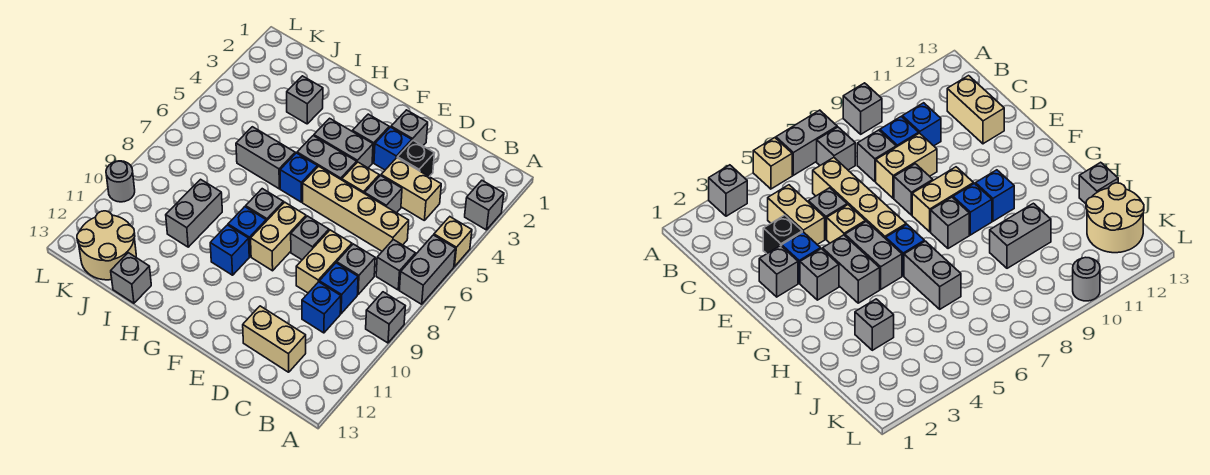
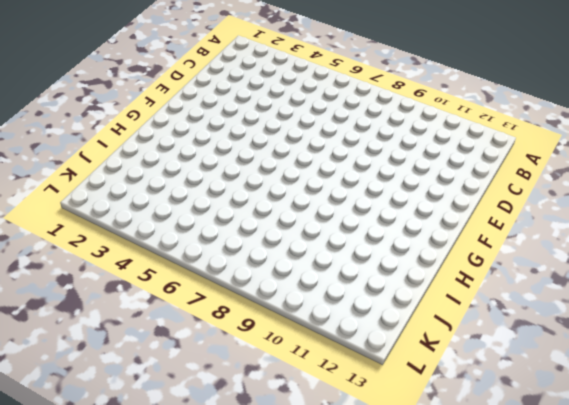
none -> grey 1x1 brick [465,181,504,230]
none -> tan 1x1 brick [434,217,472,267]
none -> grey 1x2 brick [399,235,456,304]
none -> grey 1x1 brick [366,292,405,343]

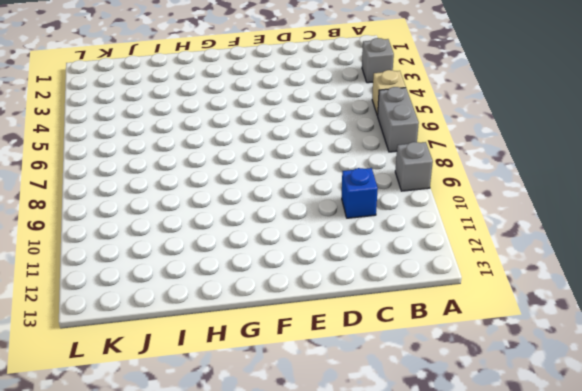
none -> grey 1x1 brick [376,240,416,290]
none -> tan 1x2 brick [381,158,441,220]
none -> tan 1x4 brick [303,166,409,251]
none -> grey 1x1 brick [337,244,375,294]

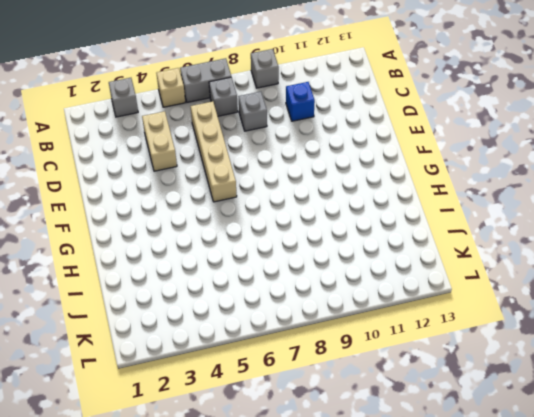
none -> blue 1x1 brick [319,263,358,314]
none -> tan 1x2 brick [243,306,306,372]
none -> black 1x1 brick [397,140,434,177]
none -> grey 1x1 brick [365,176,402,213]

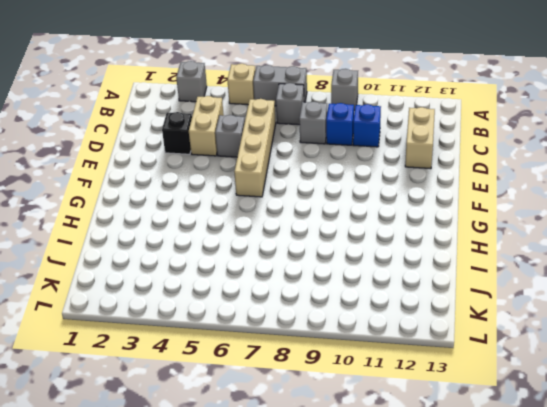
none -> tan 1x2 brick [296,230,352,293]
none -> grey 1x1 brick [391,110,428,146]
none -> blue 1x1 brick [374,127,412,170]
none -> tan 1x1 brick [342,162,379,194]

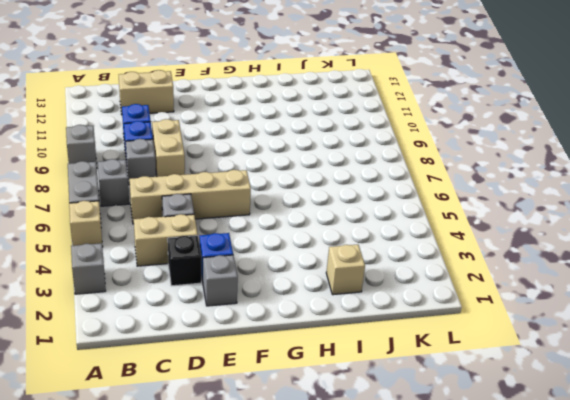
tan 1x1 brick [326,245,365,295] -> tan 1x1 brick moved to [342,162,379,194]
none -> grey 1x1 brick [291,216,329,260]
none -> grey 1x1 brick [353,114,389,163]
none -> grey 1x2 brick [314,118,373,168]
none -> grey 1x2 brick [297,136,357,180]

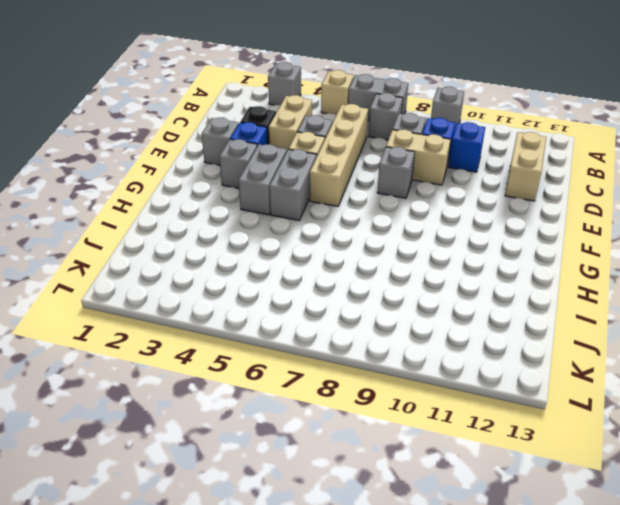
none -> tan 1x2 brick [251,202,306,271]
none -> blue 1x1 brick [280,153,318,202]
none -> grey 1x1 brick [246,189,284,221]
none -> blue 1x1 brick [228,207,266,257]

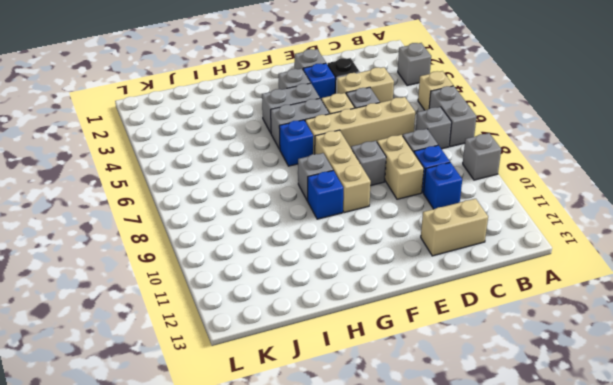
tan 1x3 brick [315,130,371,213] -> tan 1x2 brick [251,202,306,271]
none -> blue 1x1 brick [210,225,249,275]
none -> grey 1x2 brick [236,127,295,189]
none -> grey 1x1 brick [287,76,323,124]
none -> grey 1x2 brick [166,179,222,247]

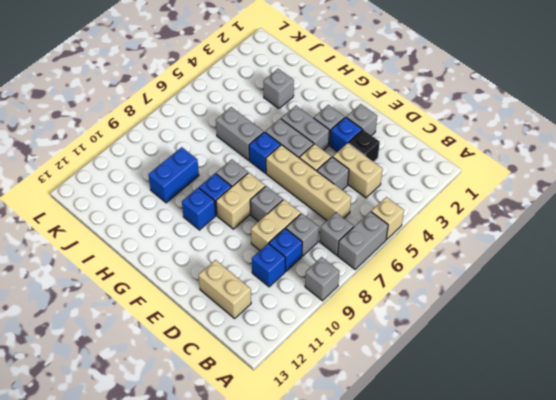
blue 1x2 brick [148,147,199,203] -> grey 1x2 brick [166,179,222,247]
none -> grey 1x1 brick [465,181,504,230]
none -> grey 1x1 brick [111,253,151,303]
none -> tan 2x2 round brick [77,211,136,280]
none -> grey 1x1 round brick [106,161,135,202]

